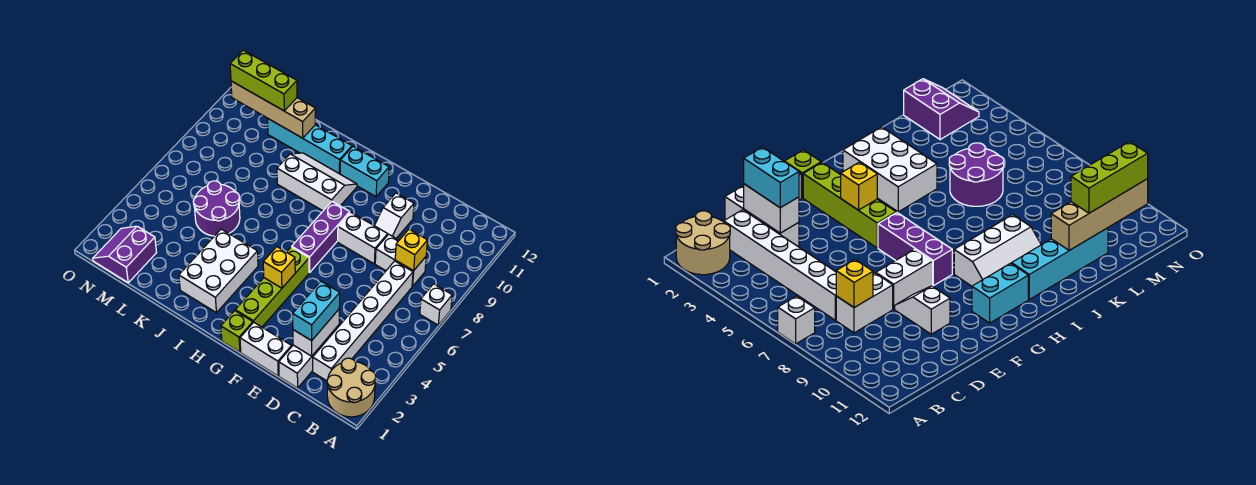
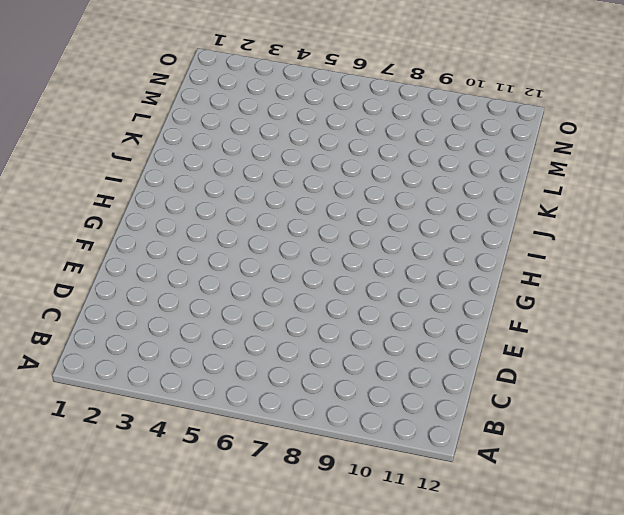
none -> tan 2x2 round brick [327,358,376,417]
none -> white 1x1 brick [420,284,452,325]
none -> white 1x6 brick [313,261,413,381]

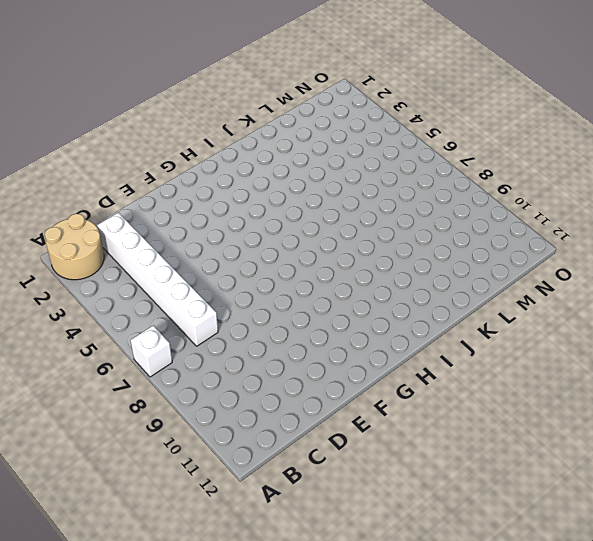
none -> white 1x2 brick [375,234,426,286]
none -> white 1x3 brick [279,325,339,388]
none -> white 1x2 brick [240,322,292,376]

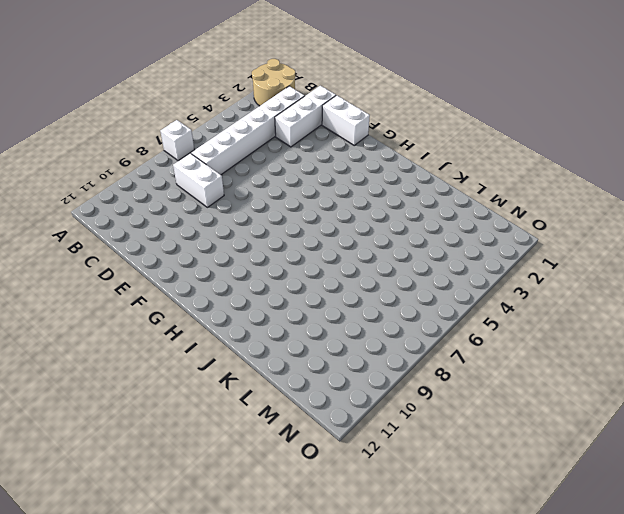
none -> white 1x2 brick [338,212,388,264]
none -> white 1x2 slope [374,193,414,238]
none -> lime 1x1 brick [221,311,253,352]

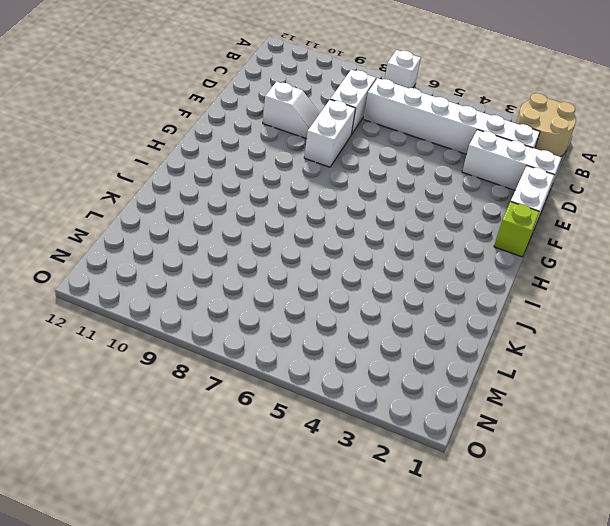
none -> lime 1x4 brick [235,247,309,327]
none -> purple 1x3 brick [292,202,350,272]
none -> cyan 1x2 brick [340,146,389,197]

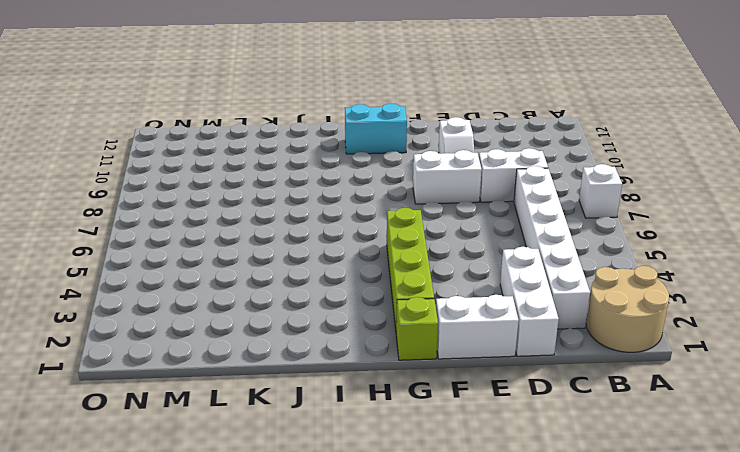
none -> purple 1x3 brick [292,202,350,272]
none -> white 2x3 slope [277,153,357,211]
none -> white 2x3 brick [179,229,258,313]

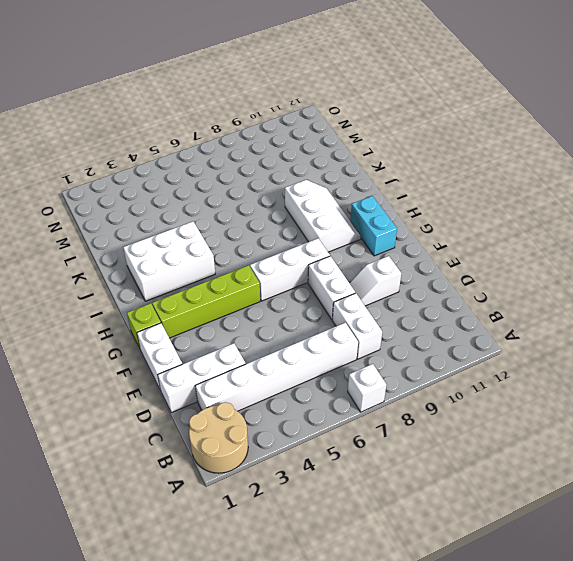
white 1x3 brick [250,238,330,301] -> purple 1x3 brick [292,202,350,272]
none -> cyan 1x4 brick [268,119,352,174]
none -> purple 2x2 round brick [193,181,240,236]
none -> purple 2x2 slope [93,226,157,283]

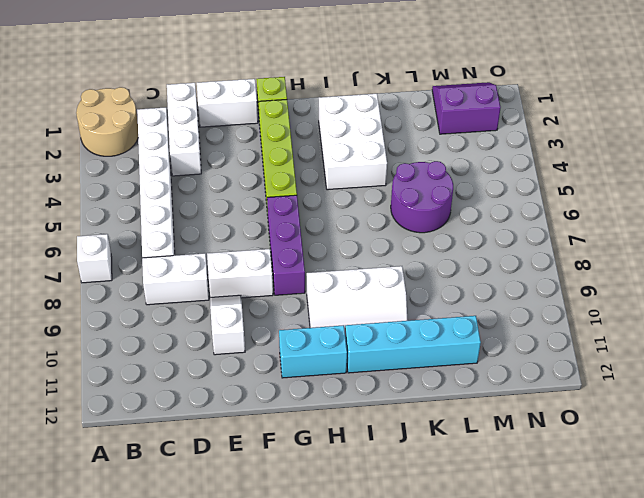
purple 2x2 slope [432,82,501,134] -> purple 2x2 slope turned to [93,226,157,283]
none -> yellow 1x1 brick [395,229,427,271]
none -> white 1x2 brick [293,310,339,356]
none -> yellow 1x1 brick [263,247,295,288]

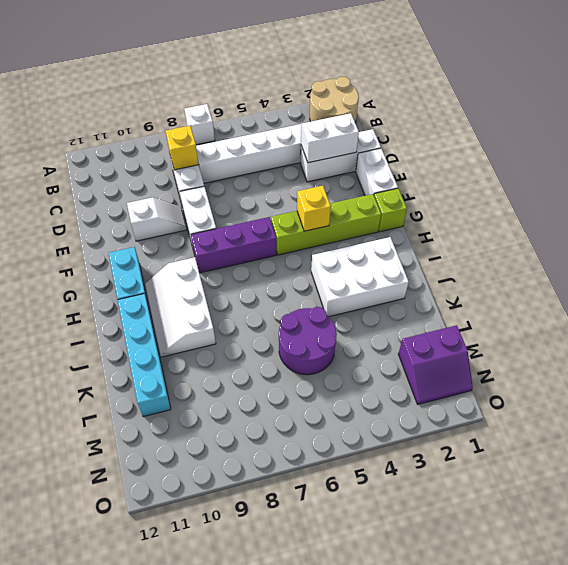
none -> tan 1x4 brick [231,81,315,138]
none -> cyan 1x2 brick [293,281,340,341]
none -> lime 1x3 brick [230,50,297,111]

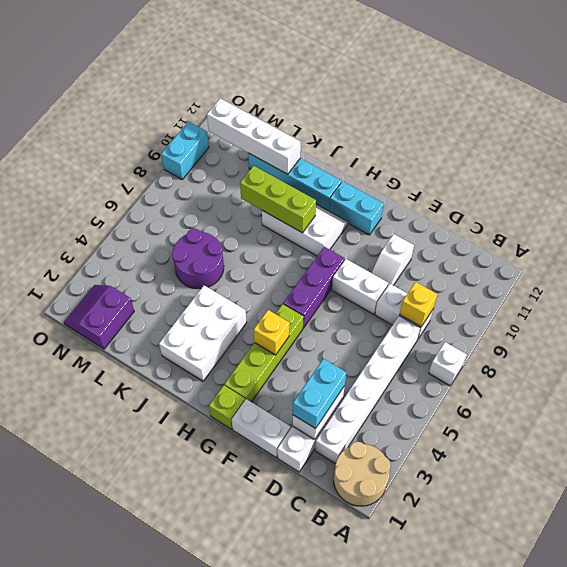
lime 1x3 brick [240,166,316,233] -> lime 1x3 brick moved to [230,50,297,111]
white 1x4 brick [207,98,301,174] -> tan 1x4 brick [231,81,315,138]
cyan 1x2 brick [161,121,209,179] -> none

